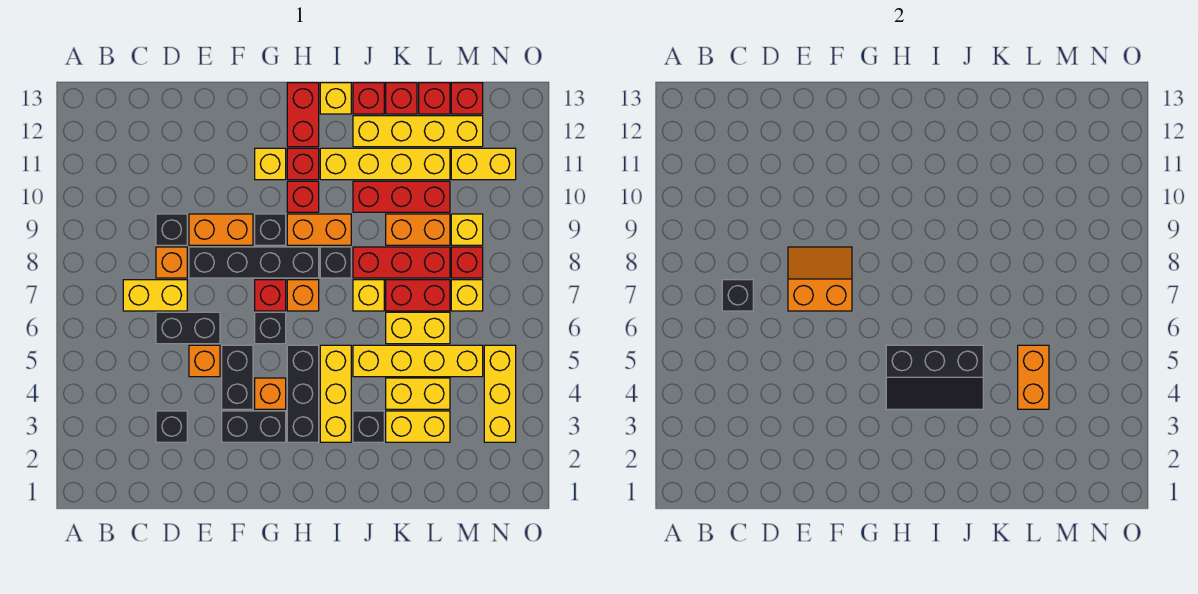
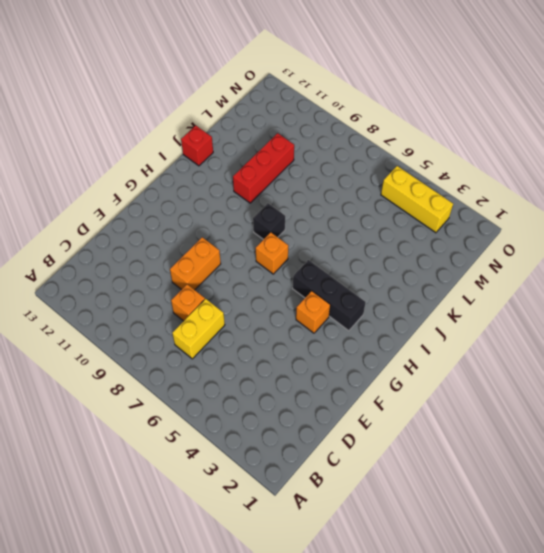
none -> black 1x1 brick [156,411,187,442]
none -> black 1x2 brick [156,312,220,344]
none -> black 1x1 brick [156,214,187,245]
none -> orange 1x1 brick [189,345,220,377]

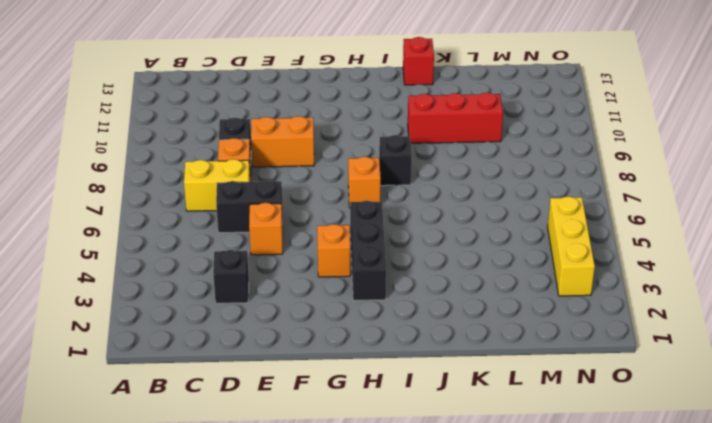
none -> black 1x4 brick [189,247,319,278]
none -> black 1x2 brick [222,411,286,442]
none -> black 1x2 brick [222,345,253,409]
none -> black 1x1 brick [255,312,286,344]

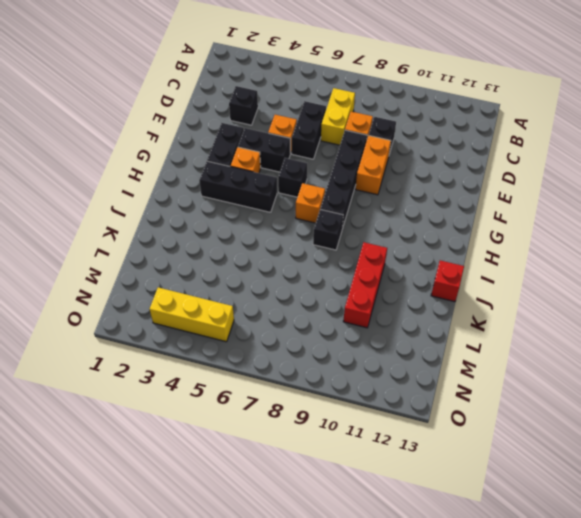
none -> red 1x1 brick [255,280,286,311]
none -> black 1x1 brick [255,214,286,245]
none -> yellow 1x1 brick [255,148,286,180]
none -> orange 1x2 brick [287,214,351,245]

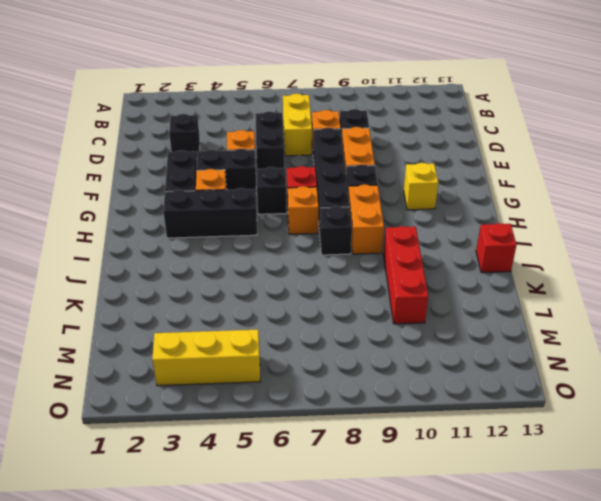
none -> red 1x1 brick [287,181,319,212]
none -> red 1x1 brick [287,148,319,180]
none -> red 1x2 brick [287,83,319,147]
none -> yellow 1x3 brick [320,345,351,442]

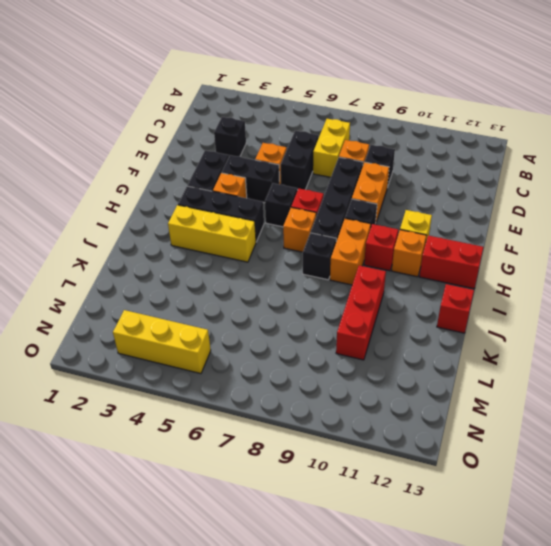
orange 1x1 brick [392,230,427,277] -> red 1x1 brick [287,148,319,180]
none -> yellow 1x4 brick [320,148,450,180]
none -> yellow 1x1 brick [320,83,351,114]
none -> black 1x1 brick [353,411,384,442]
none -> yellow 1x4 brick [353,345,483,377]

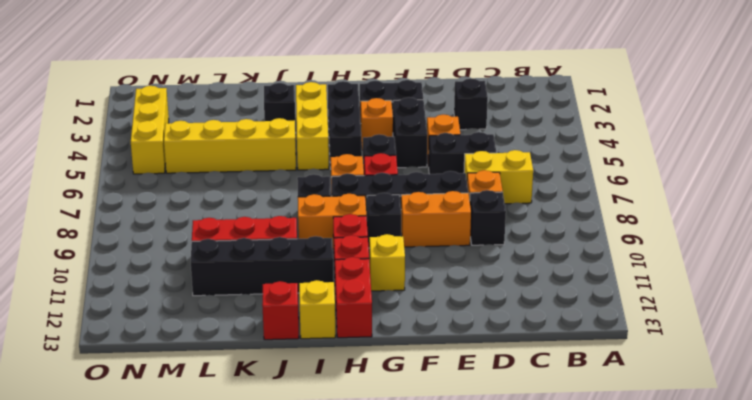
black 1x4 brick [191,236,334,296] -> yellow 1x4 brick [320,148,450,180]
none -> yellow 1x1 brick [353,280,384,311]
none -> red 1x3 brick [353,247,450,278]
none -> yellow 1x4 brick [353,116,483,147]
none -> yellow 1x2 brick [386,411,450,442]

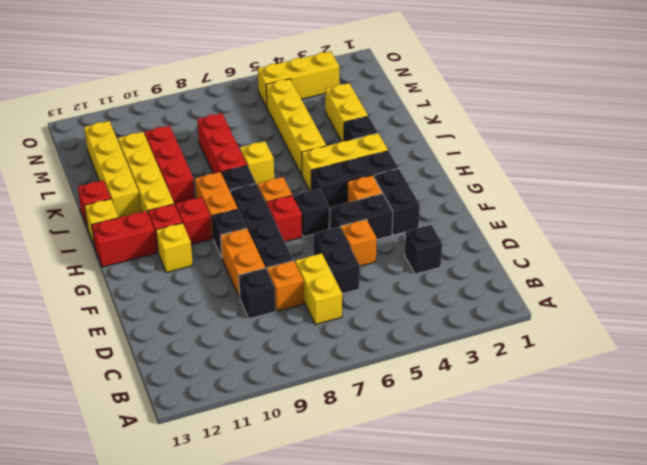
none -> yellow 1x2 brick [386,378,450,409]
none -> yellow 1x2 brick [386,312,450,344]
none -> red 1x2 brick [386,280,450,311]
none -> orange 1x2 brick [386,214,450,245]

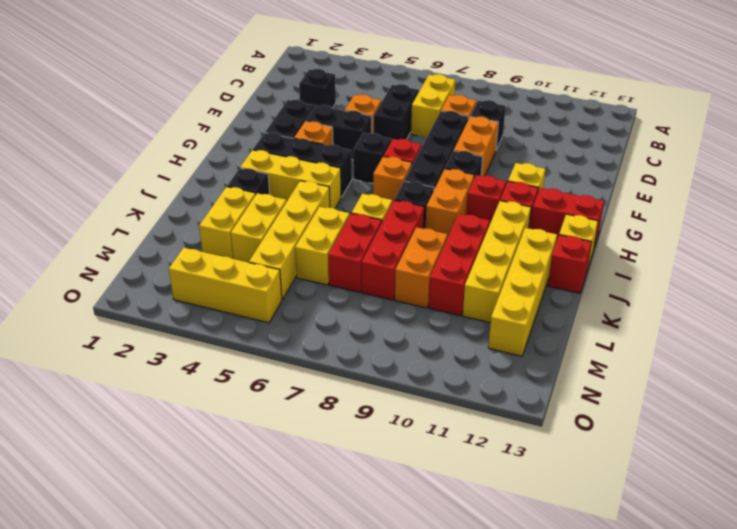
none -> red 1x1 brick [386,83,417,114]
none -> red 1x1 brick [419,83,450,114]
none -> yellow 1x1 brick [451,280,483,311]
none -> red 1x1 brick [451,247,483,278]

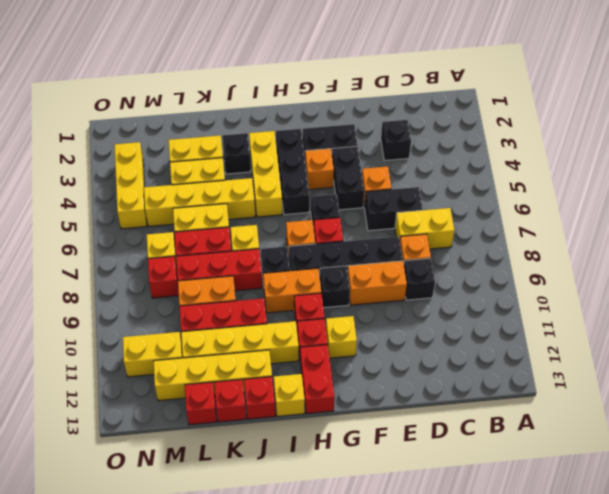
none -> yellow 1x1 brick [451,214,483,245]
none -> red 1x1 brick [451,83,483,114]
none -> black 1x1 brick [722,280,753,311]
none -> orange 2x2 slope [788,247,852,311]

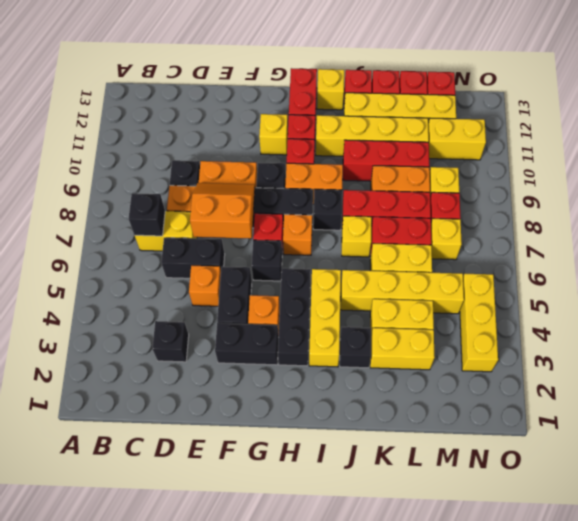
none -> black 2x3 slope [886,345,983,409]
none -> orange 1x2 brick [1018,345,1049,409]

